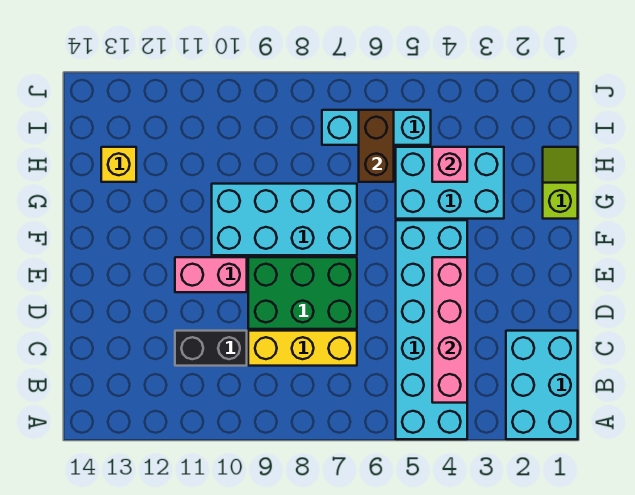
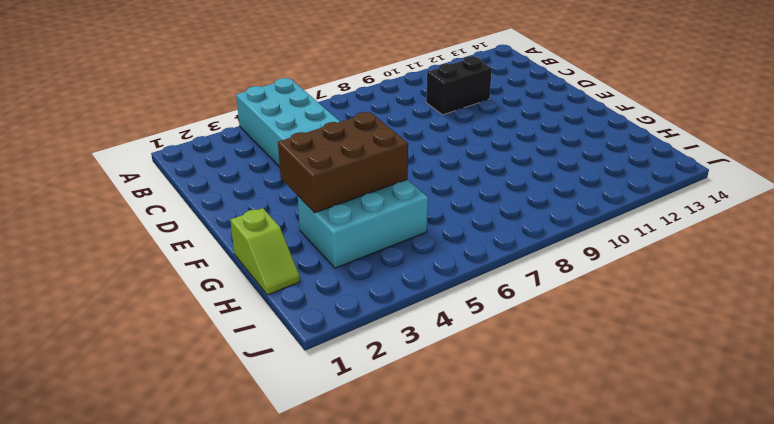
brown 2x3 brick [278,112,408,213] -> none
none -> cyan 2x3 brick [506,331,578,439]
none -> yellow 1x3 brick [248,331,357,366]
none -> green 2x3 brick [248,257,357,329]

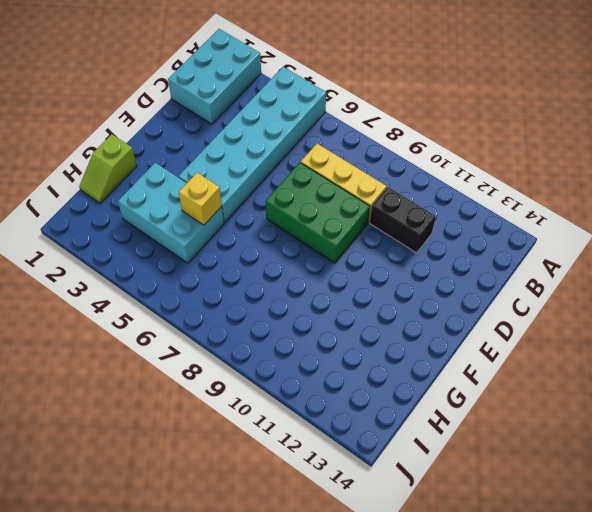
yellow 1x1 brick [179,173,222,225] -> yellow 1x1 brick moved to [101,147,136,182]
none -> pink 1x2 brick [175,257,247,292]
none -> cyan 2x4 brick [212,184,357,255]
none -> cyan 1x3 brick [322,110,431,145]

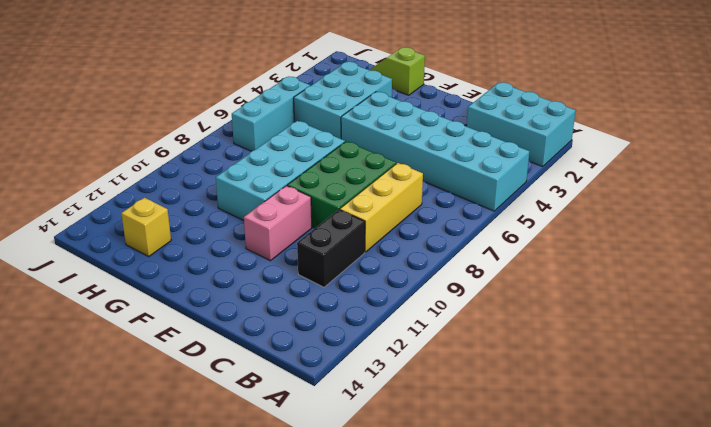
none -> pink 1x4 brick [432,257,467,403]
none -> pink 1x1 brick [432,147,467,182]
none -> brown 1x2 brick [359,110,394,182]

